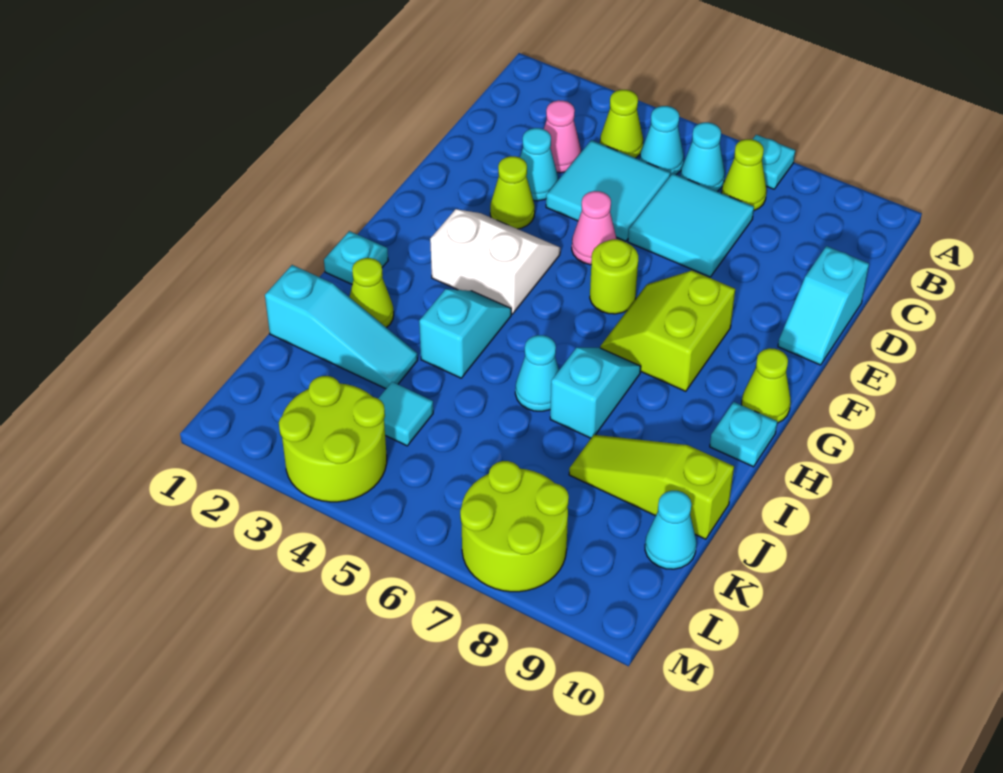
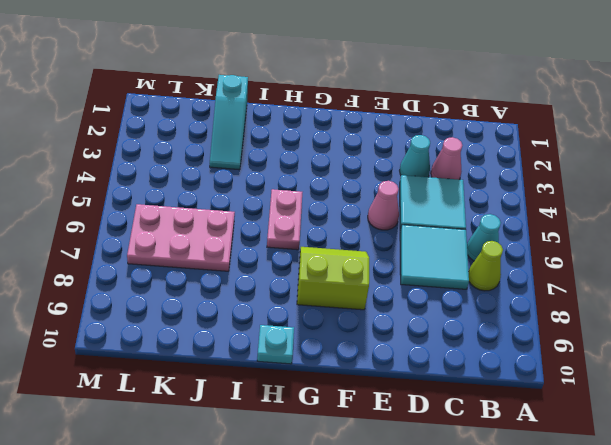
pink 1x2 plate [267,189,302,250] -> none
pink 2x3 plate [127,204,235,271] -> lime 2x2 round brick [460,461,569,592]
none -> cyan 1x1 plate [752,135,795,189]
none -> lime 1x1 cone [600,90,643,158]
none -> cyan 1x1 cone [640,106,684,176]

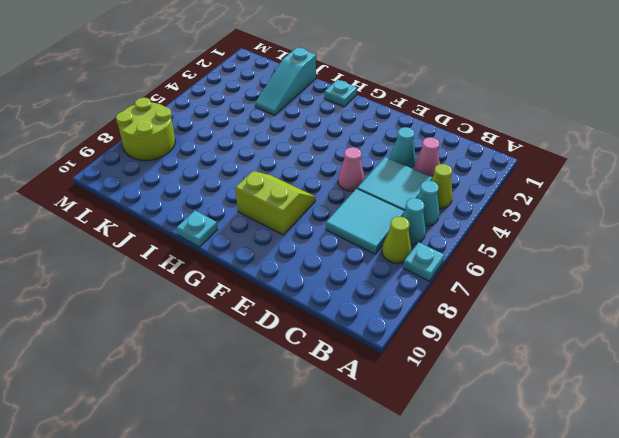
none -> cyan 1x2 slope [778,246,869,365]
none -> lime 1x1 cone [490,156,535,229]
none -> white 2x2 slope [430,209,560,314]

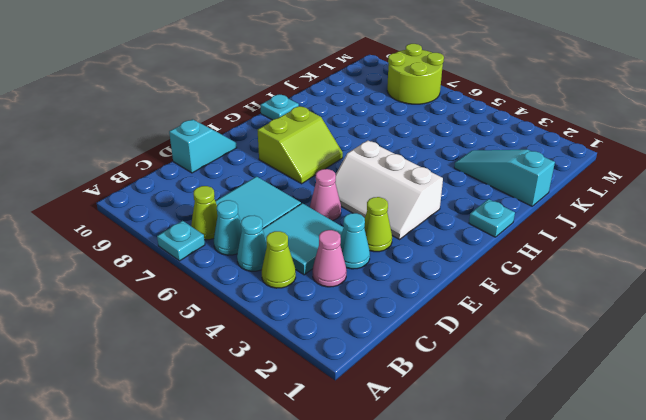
white 2x3 slope [335,141,443,239] -> white 2x2 slope [430,209,560,314]
none -> lime 1x1 round brick [590,239,638,314]
none -> lime 1x1 cone [742,348,791,423]
none -> cyan 1x2 slope [419,289,511,378]

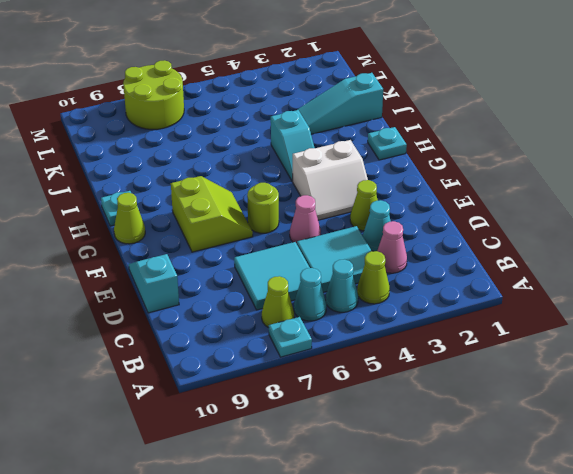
none -> cyan 1x2 slope [550,348,641,438]
none -> lime 1x1 cone [350,258,394,328]
none -> cyan 1x1 cone [515,335,559,411]

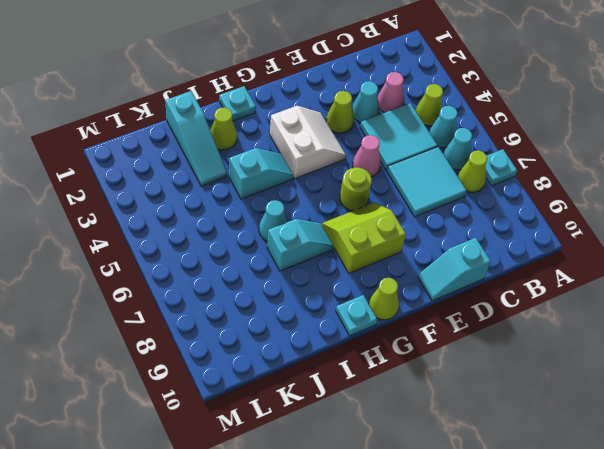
none -> lime 1x3 slope [569,435,734,539]
none -> cyan 1x1 tile [378,382,433,446]
none -> cyan 1x1 cone [645,491,696,569]

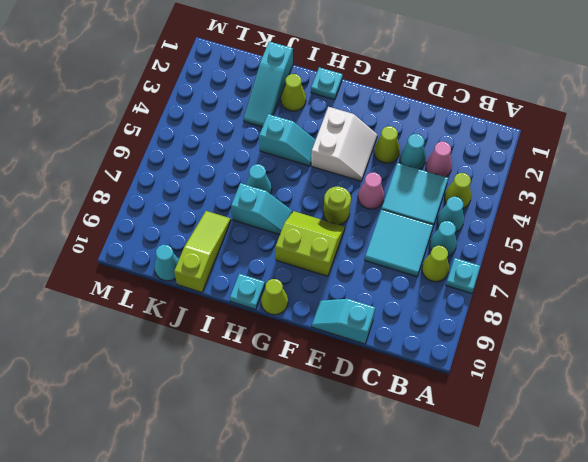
none -> cyan 1x1 tile [378,382,433,446]
none -> lime 2x2 round brick [279,376,387,502]
none -> lime 2x2 round brick [460,461,569,592]

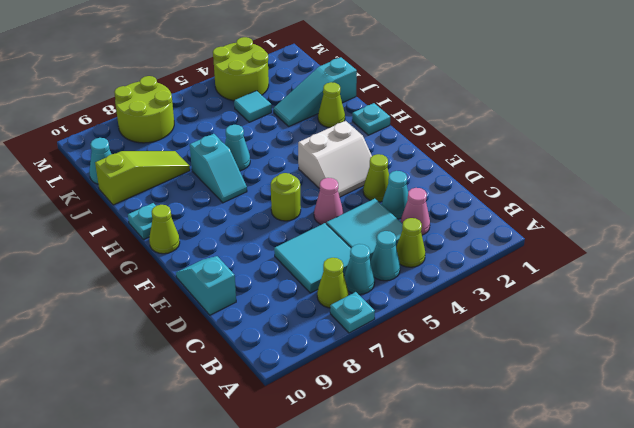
none -> lime 2x2 slope [600,271,735,391]
none -> cyan 1x2 slope [419,289,511,378]

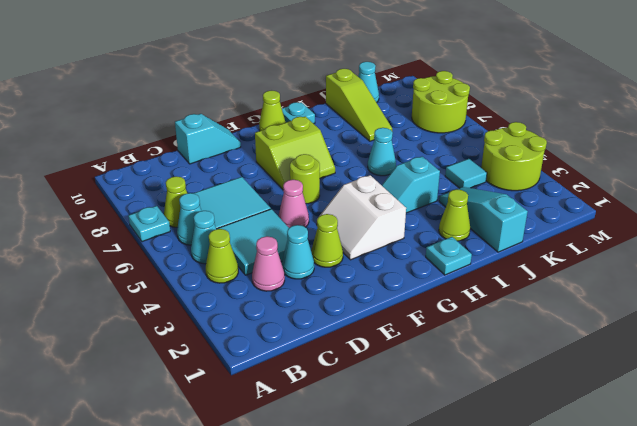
none -> cyan 1x2 slope [550,348,641,438]

